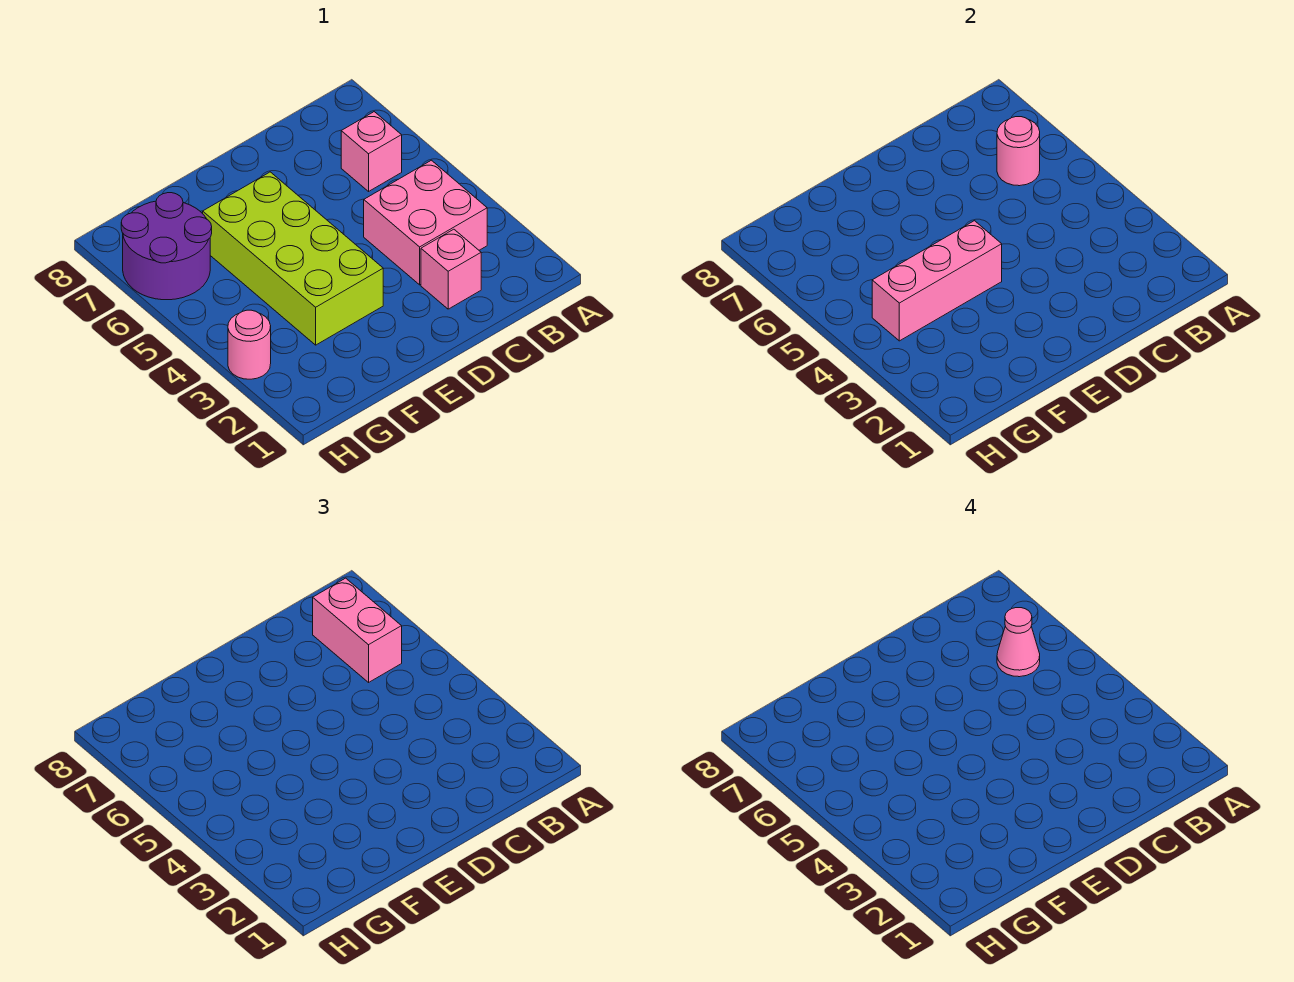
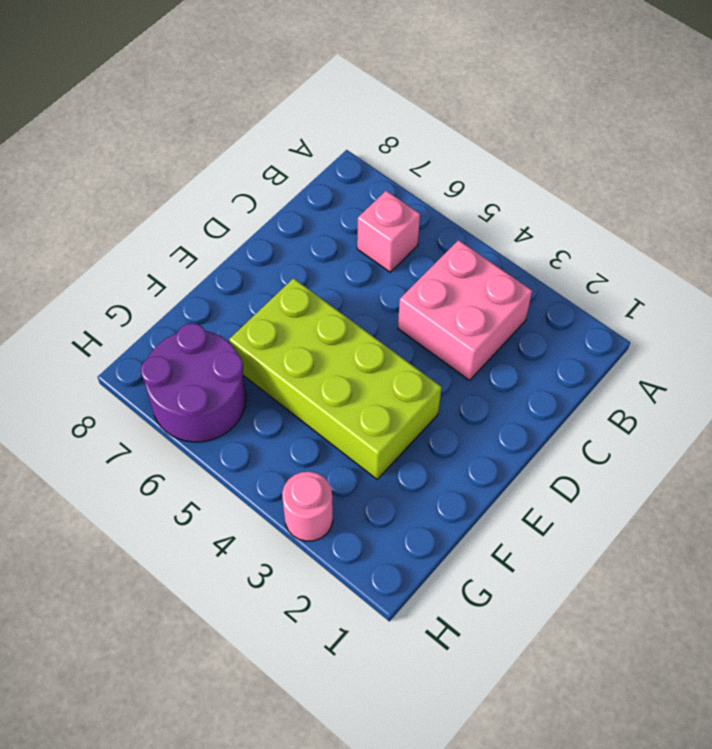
none -> pink 1x1 brick [421,229,481,309]
none -> pink 1x1 round brick [997,117,1040,186]

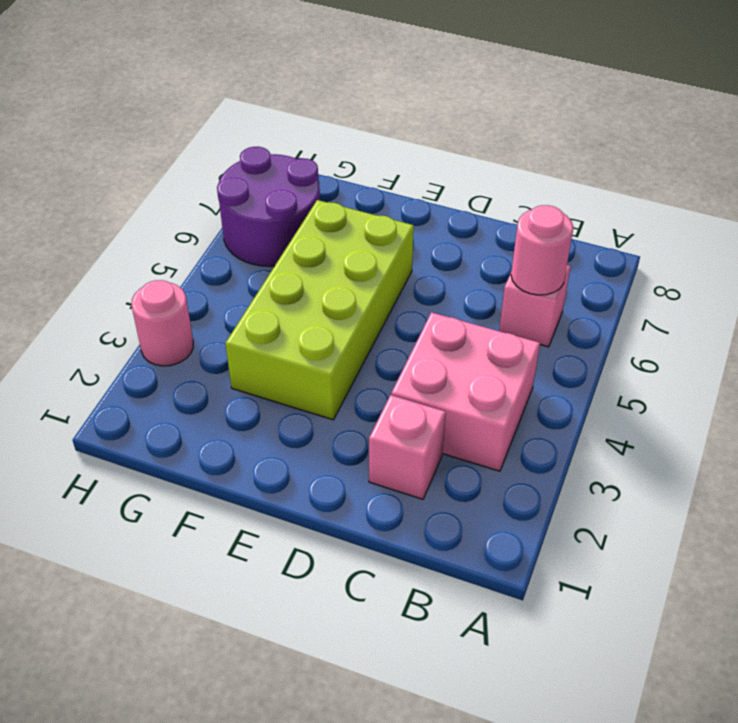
none -> pink 1x3 brick [872,221,1002,341]
none -> pink 1x2 brick [313,578,402,682]

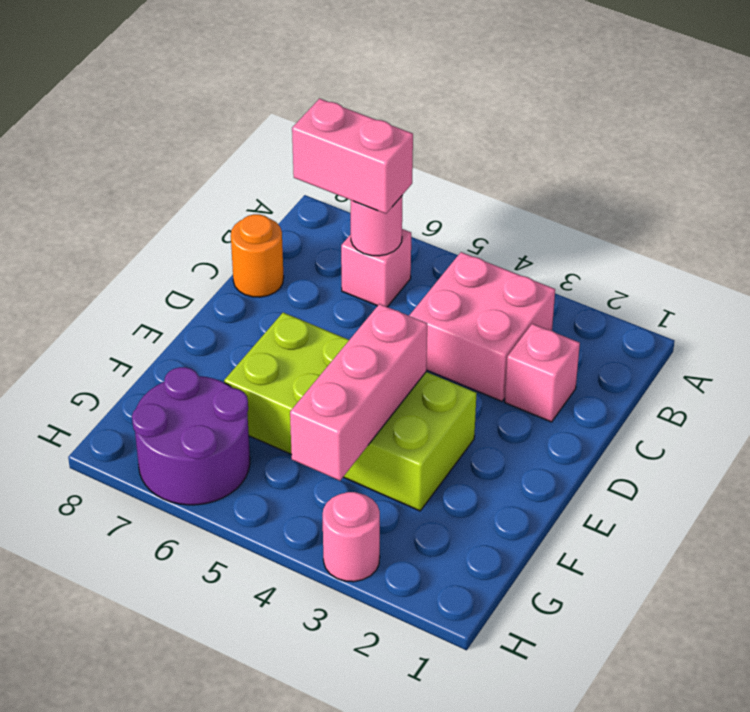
orange 1x1 round brick [231,214,284,297] -> none
none -> pink 1x1 cone [997,608,1040,677]

